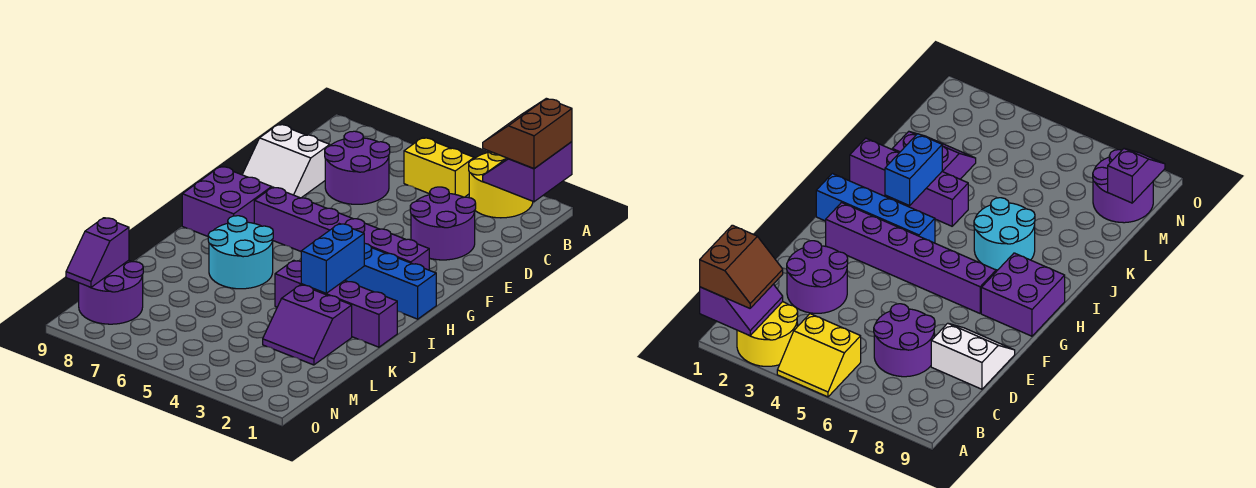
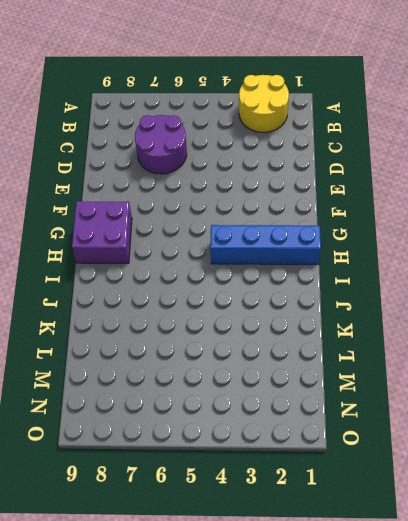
none -> yellow 2x2 slope [404,137,475,197]
none -> purple 2x2 round brick [410,187,476,260]
none -> white 2x2 slope [242,124,330,198]

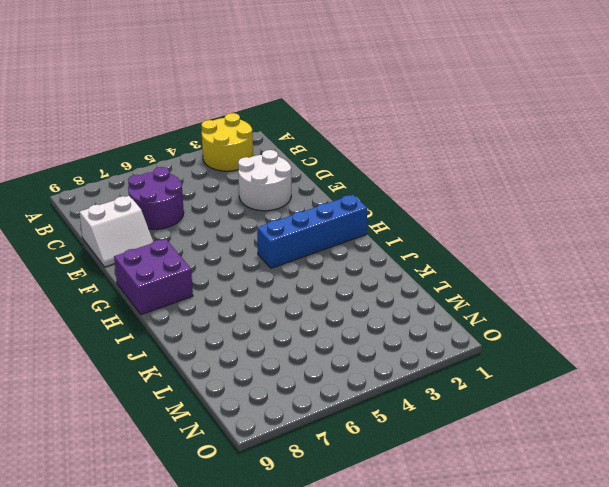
white 2x2 round brick [238,150,291,211] -> purple 2x2 round brick [410,187,476,260]
none -> yellow 2x2 slope [404,137,475,197]
none -> purple 1x6 brick [254,187,429,270]
none -> cyan 2x2 round brick [208,216,273,289]

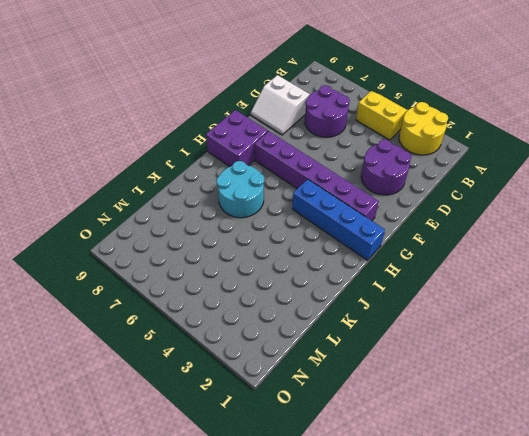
none -> purple 1x4 brick [275,260,397,347]
none -> purple 2x2 slope [263,285,352,365]
none -> purple 2x2 round brick [79,260,143,324]

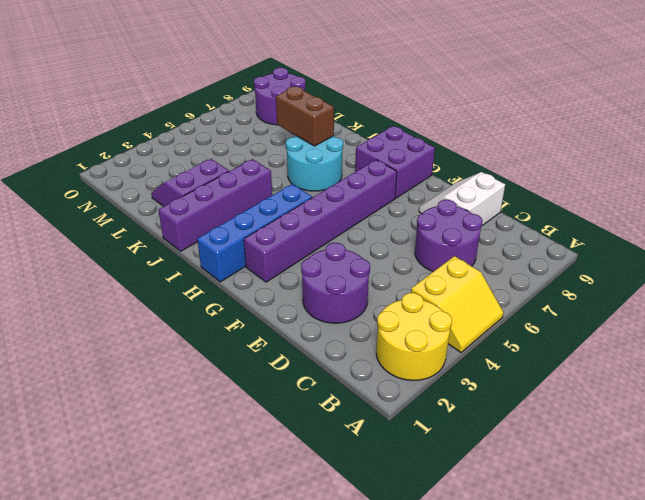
brown 1x2 brick [276,87,334,146] -> none
none -> purple 2x2 slope [483,142,572,202]
none -> blue 1x2 brick [301,224,364,293]
none -> purple 1x2 slope [66,218,129,287]

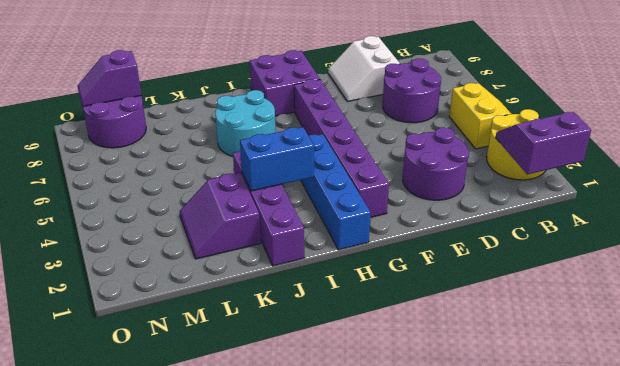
none -> brown 2x2 slope [483,98,572,169]

